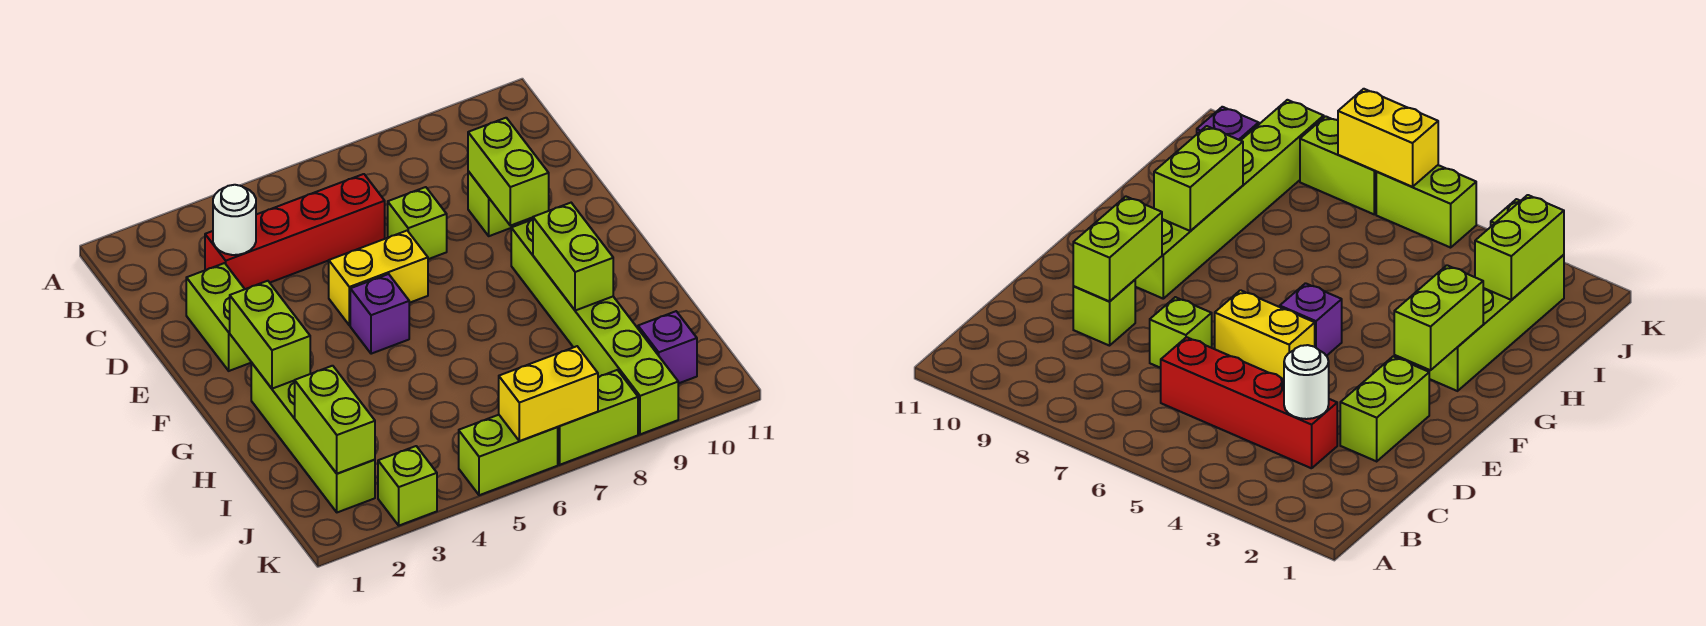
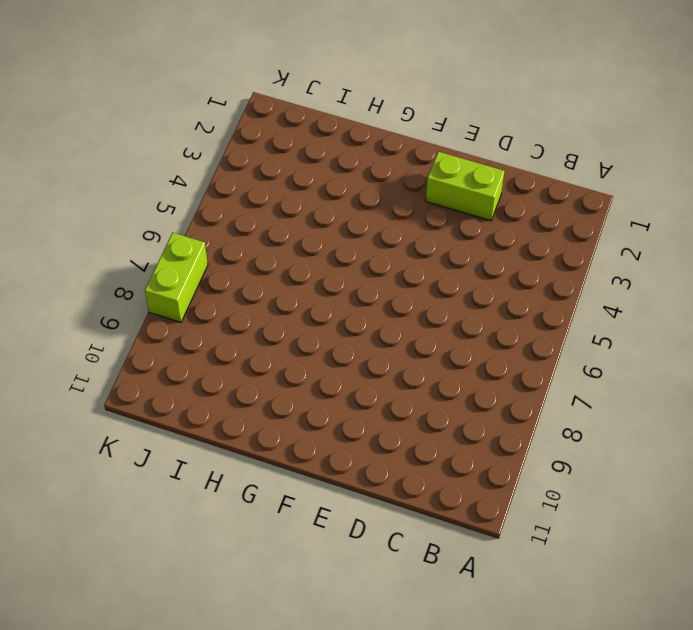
none -> red 1x4 brick [205,174,385,289]
none -> lime 1x1 brick [388,187,447,259]
none -> lime 1x1 brick [468,171,527,236]

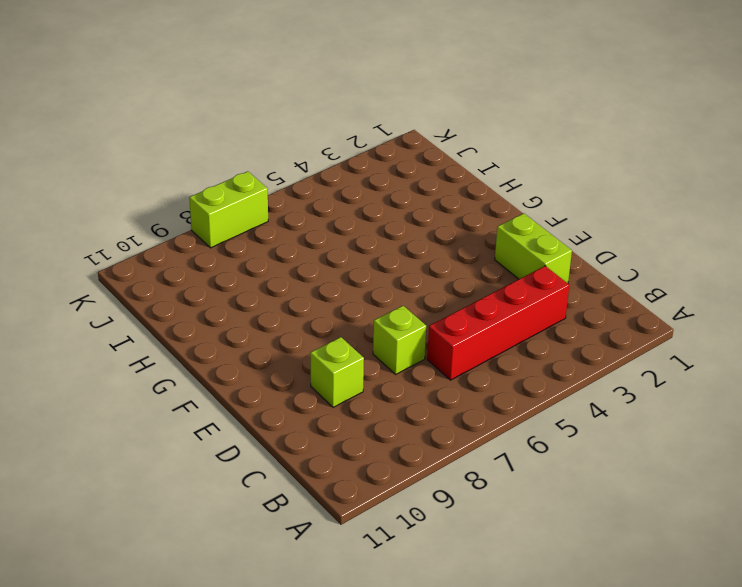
none -> yellow 1x2 brick [329,231,428,325]
none -> purple 1x1 brick [350,274,409,354]
none -> lime 1x6 brick [511,220,678,434]

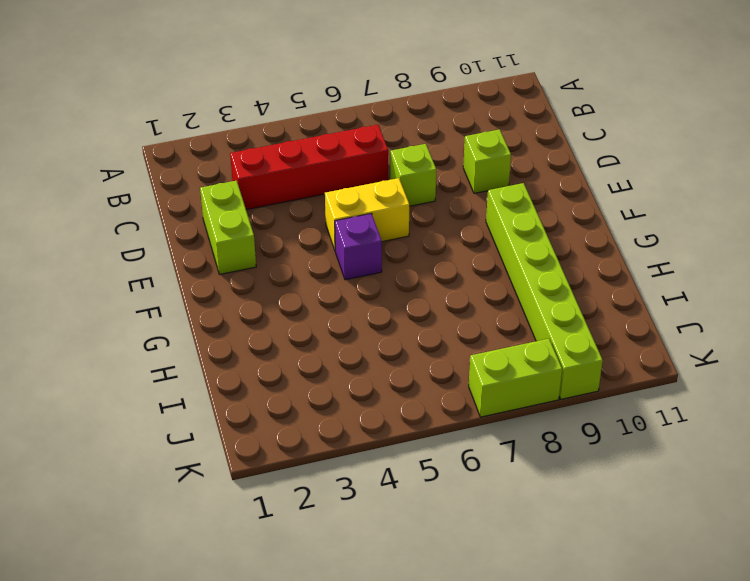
none -> lime 1x4 brick [251,363,375,512]
none -> purple 1x1 brick [638,311,697,384]
none -> lime 1x1 brick [378,446,437,526]

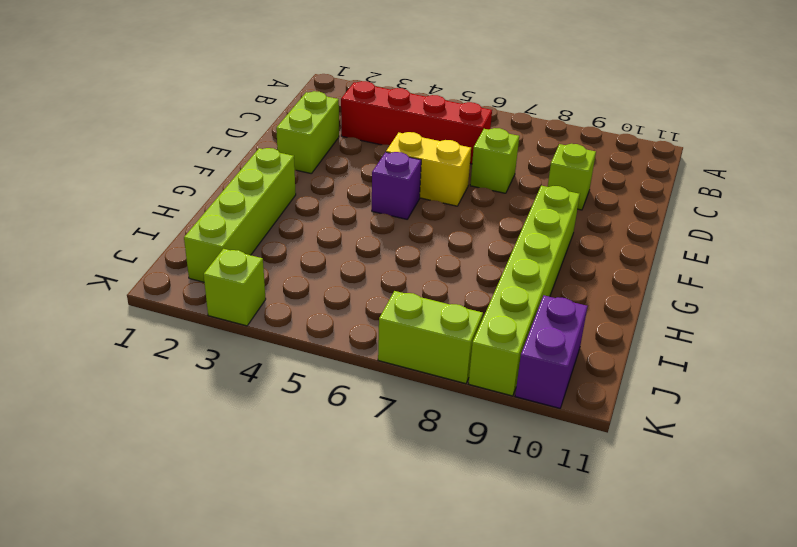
purple 1x2 brick [515,296,588,408] -> purple 1x1 brick [638,311,697,384]
none -> lime 1x2 brick [459,415,558,495]
none -> white 1x1 round brick [213,185,256,255]
none -> lime 1x2 brick [468,118,549,226]

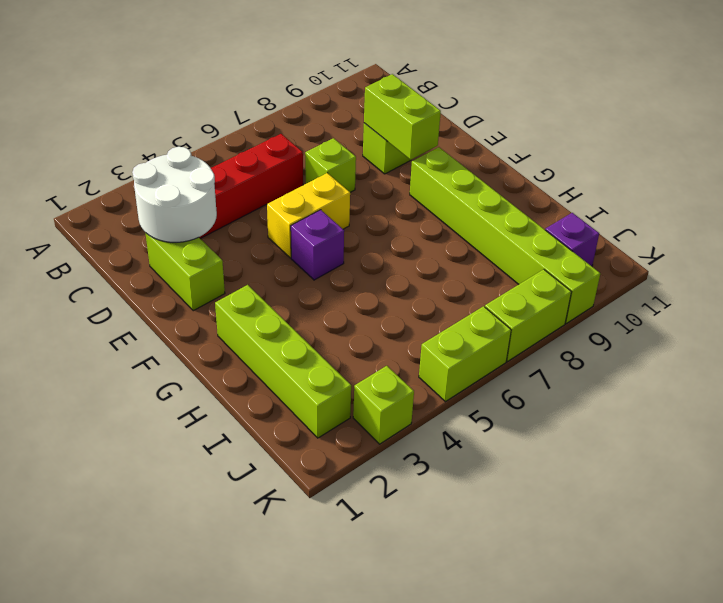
white 2x2 round brick [132,147,217,242] -> white 1x1 round brick [213,185,256,255]
none -> lime 1x2 brick [230,281,310,389]
none -> lime 1x2 brick [533,203,613,311]
none -> lime 1x2 brick [295,366,375,474]

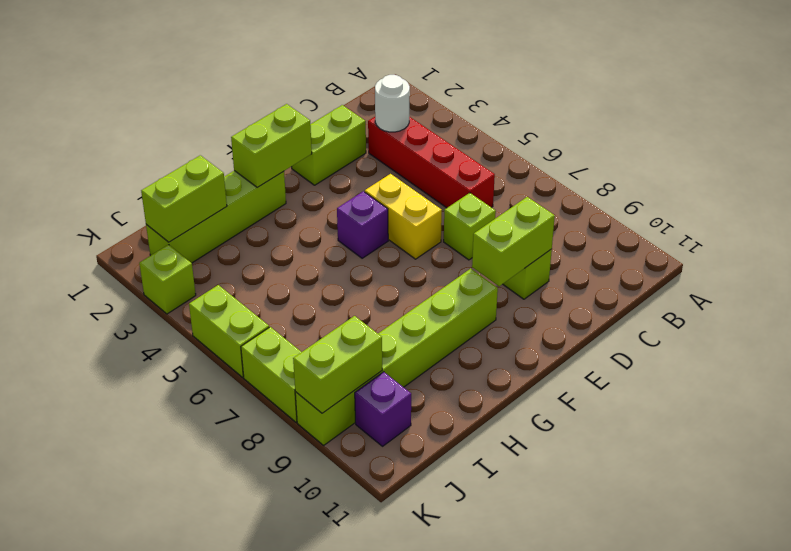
lime 1x2 brick [293,316,382,413] -> lime 1x2 brick moved to [533,203,613,311]
none -> yellow 1x2 brick [499,346,598,441]

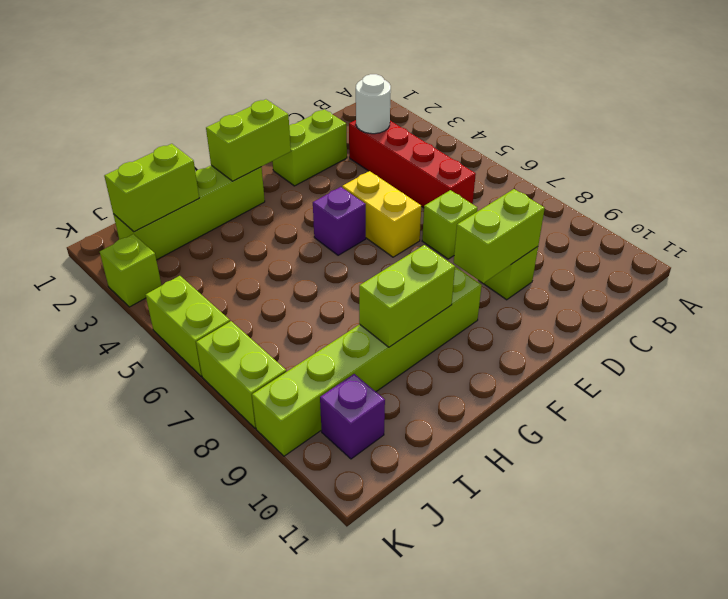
none -> yellow 1x2 brick [499,346,598,441]

